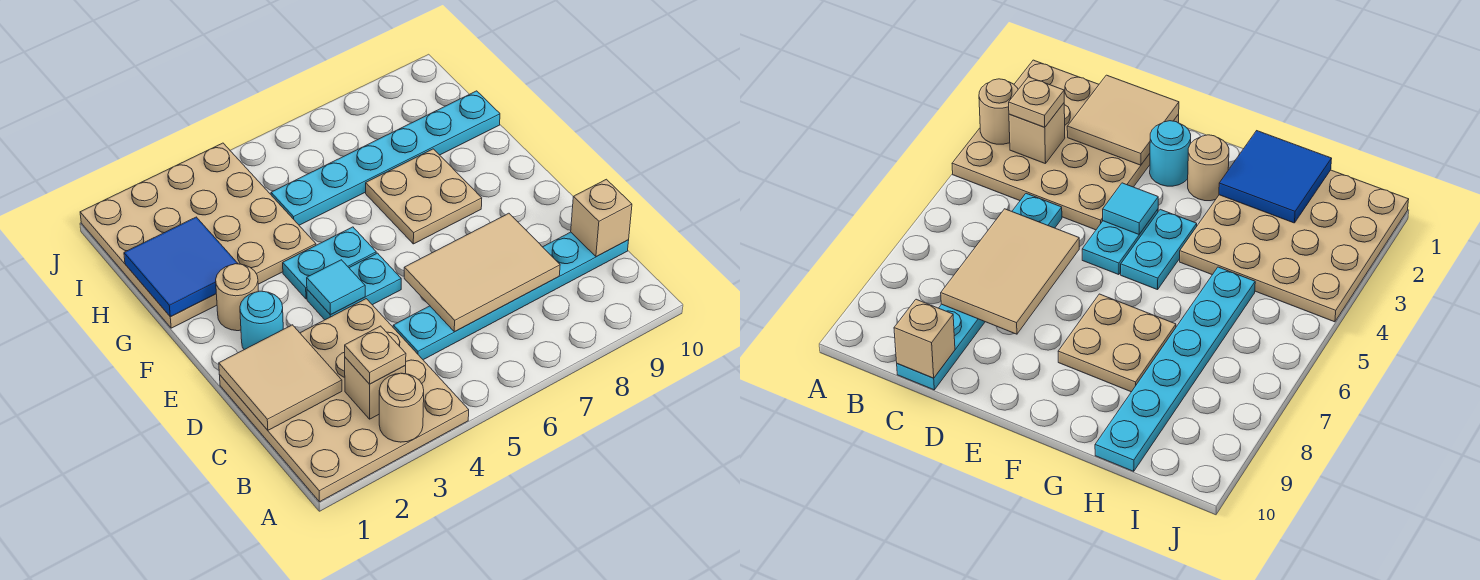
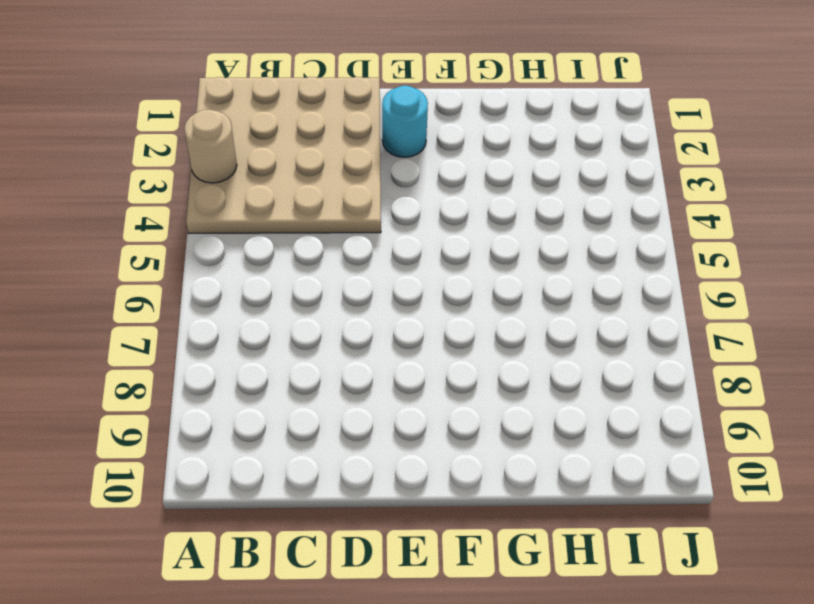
none -> cyan 1x6 plate [393,232,629,360]
none -> cyan 1x2 plate [307,253,401,320]
none -> tan 1x1 round brick [216,264,259,331]

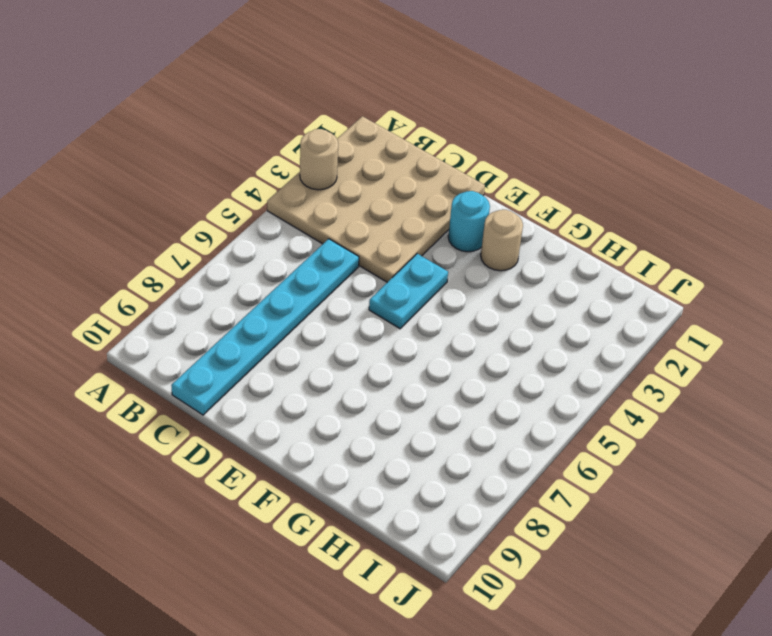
none -> cyan 1x2 plate [283,227,376,299]
none -> tan 2x2 plate [366,149,482,244]
none -> tan 4x4 plate [80,143,316,328]

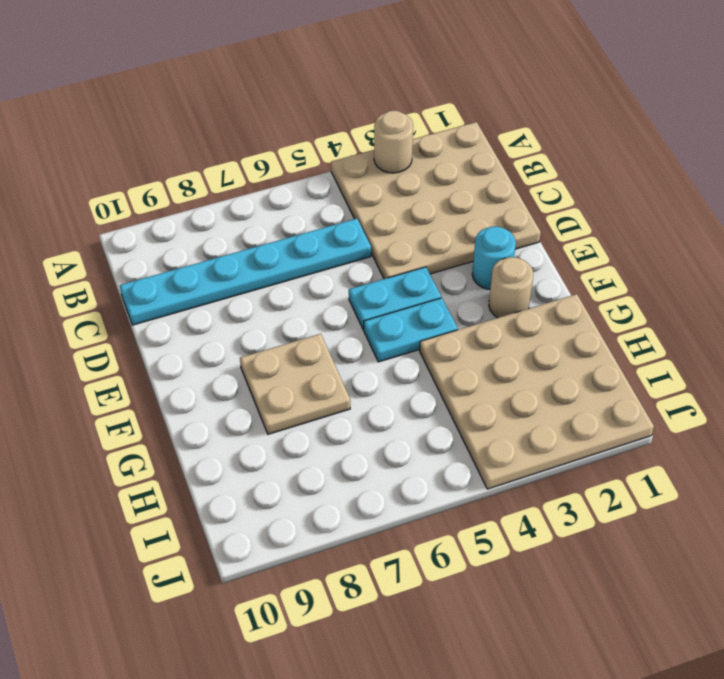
none -> cyan 1x6 plate [271,91,500,225]
none -> tan 1x1 brick [345,358,406,419]
none -> tan 2x2 tile [219,325,342,430]

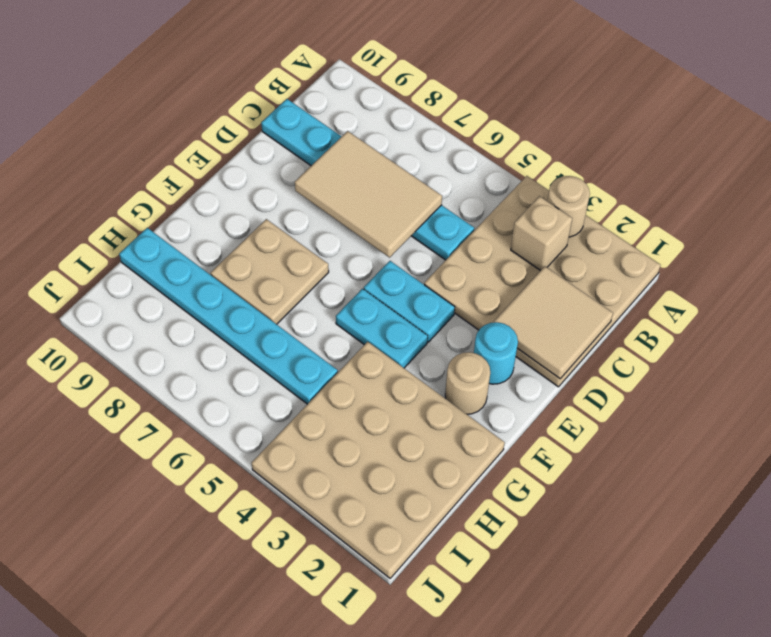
none -> tan 1x1 brick [571,179,632,257]
none -> cyan 1x1 tile [307,260,365,315]
none -> blue 2x2 tile [124,217,238,317]

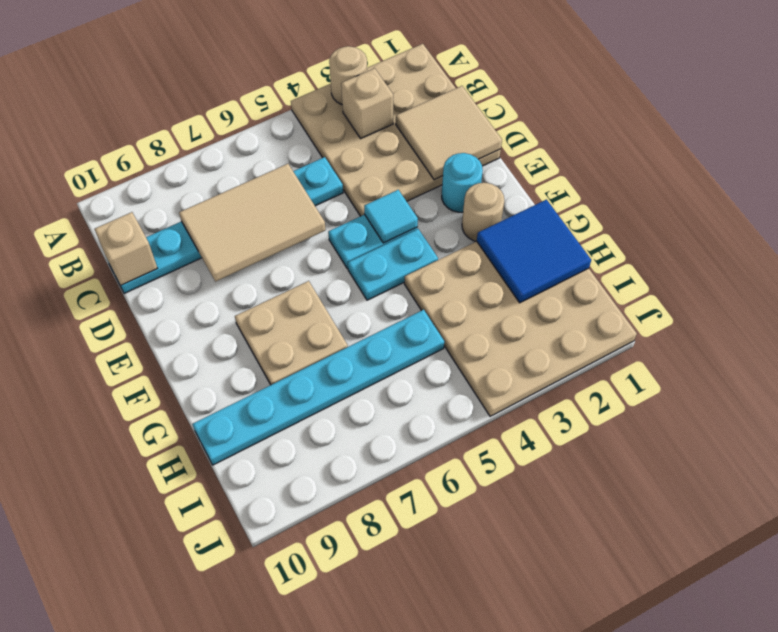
none -> tan 1x1 plate [345,326,406,384]

